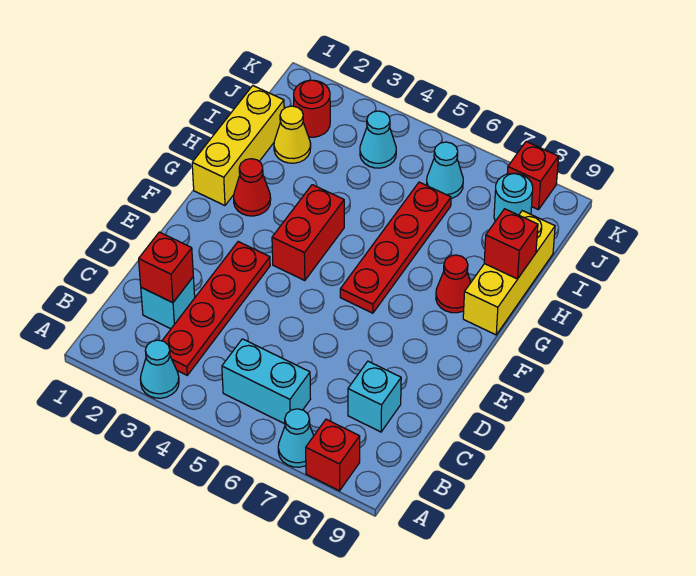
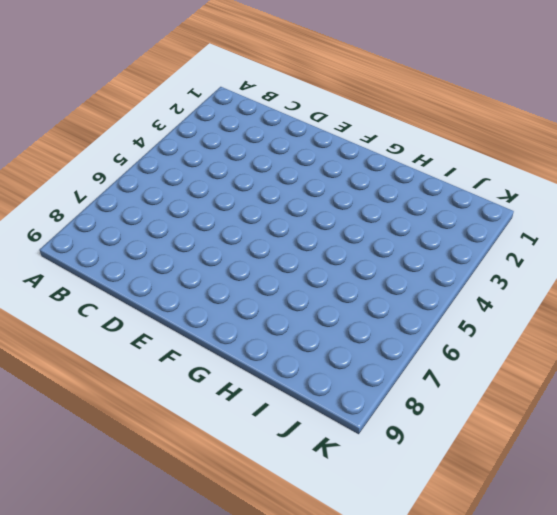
none -> cyan 1x1 cone [140,340,179,398]
none -> cyan 1x1 cone [278,409,314,467]
none -> red 1x1 brick [306,419,360,491]

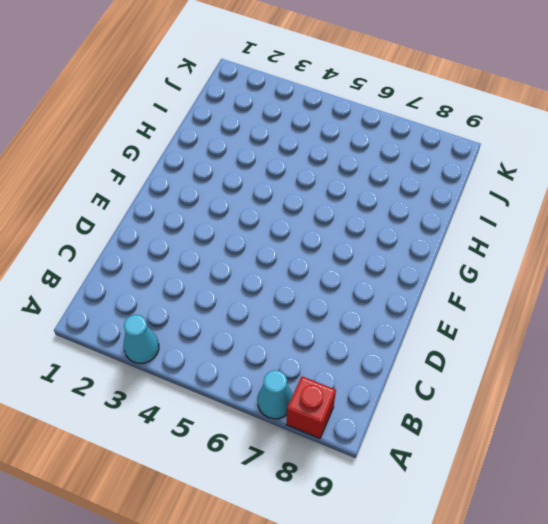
none -> red 1x4 plate [162,242,270,375]
none -> cyan 1x2 brick [222,339,310,424]
none -> cyan 1x1 brick [141,277,195,329]

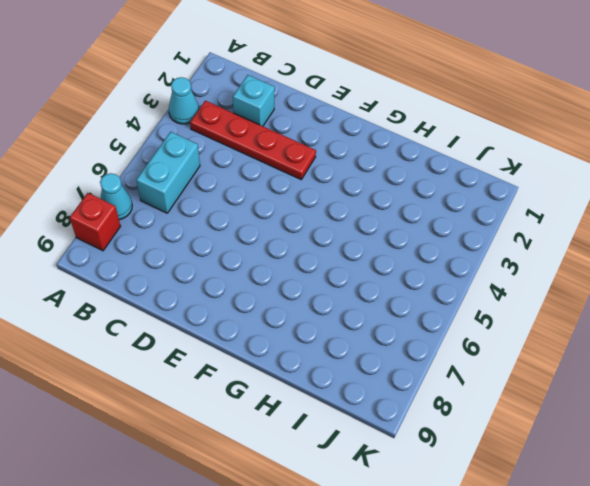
none -> cyan 1x1 brick [348,361,401,432]
none -> red 1x2 brick [272,185,344,281]
none -> red 1x4 plate [340,182,451,313]

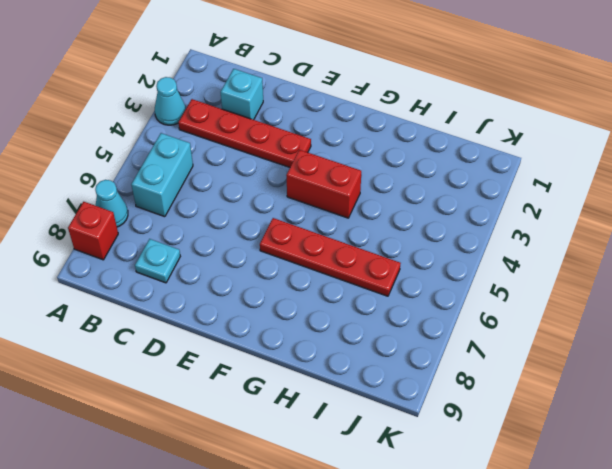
cyan 1x1 plate [135,239,180,283] -> cyan 1x1 brick [348,361,401,432]
none -> yellow 1x3 brick [192,86,284,205]
none -> red 1x1 cone [234,159,271,216]
none -> red 1x1 cone [436,255,471,313]

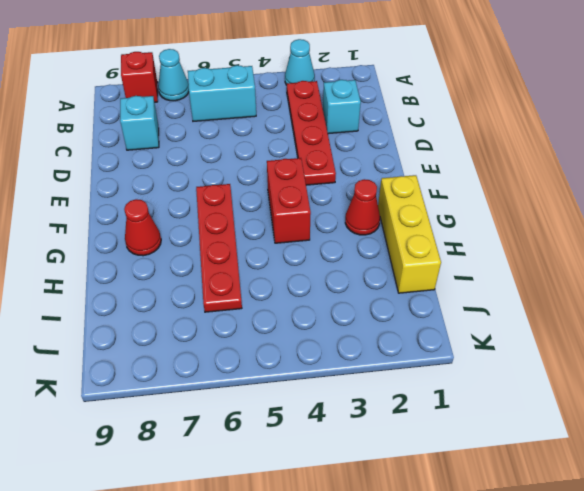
none -> yellow 1x3 brick [463,211,555,335]
none -> yellow 1x1 cone [274,106,311,163]
none -> red 1x1 round brick [294,80,330,137]

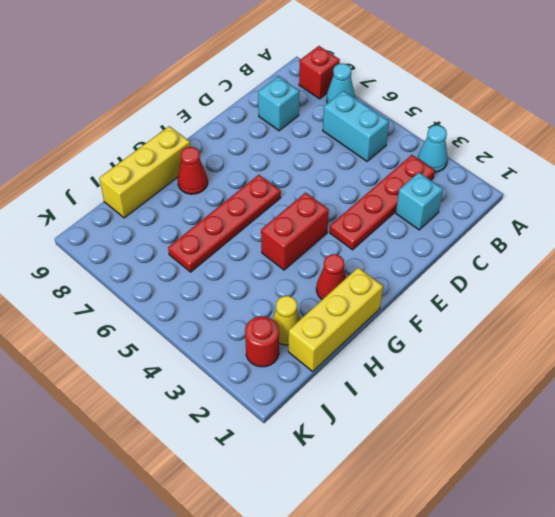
none -> cyan 1x1 cone [360,111,396,168]
none -> cyan 1x1 cone [427,142,463,198]
none -> cyan 1x1 round brick [494,173,533,221]

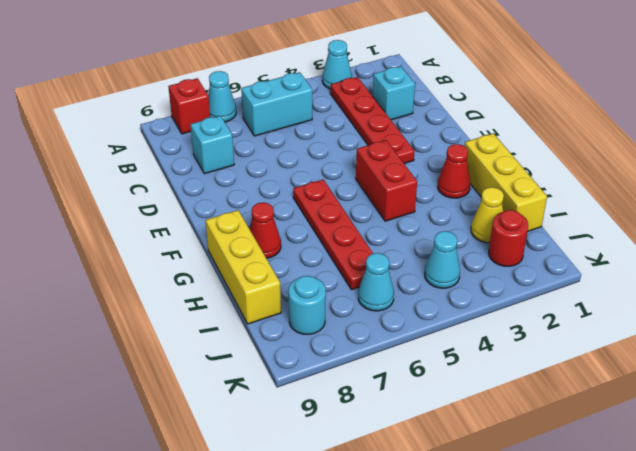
none -> red 1x1 brick [507,142,558,210]
none -> red 1x1 brick [139,232,193,303]
none -> red 1x1 brick [484,209,538,279]

